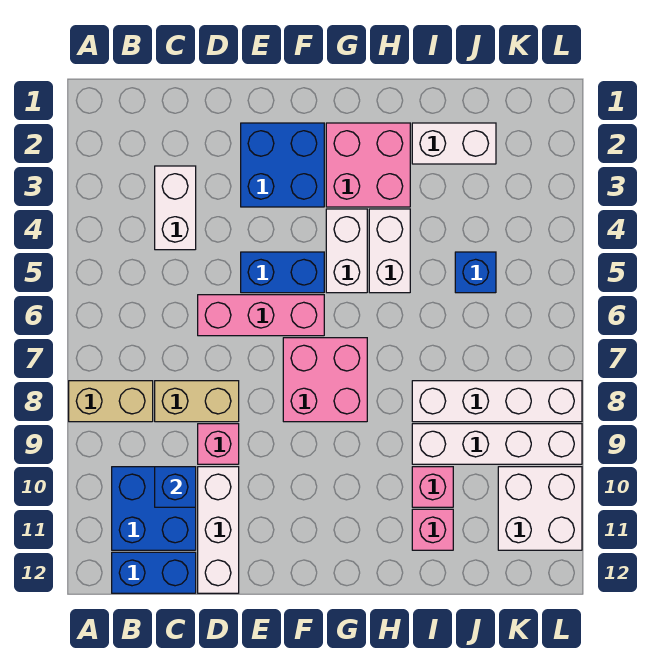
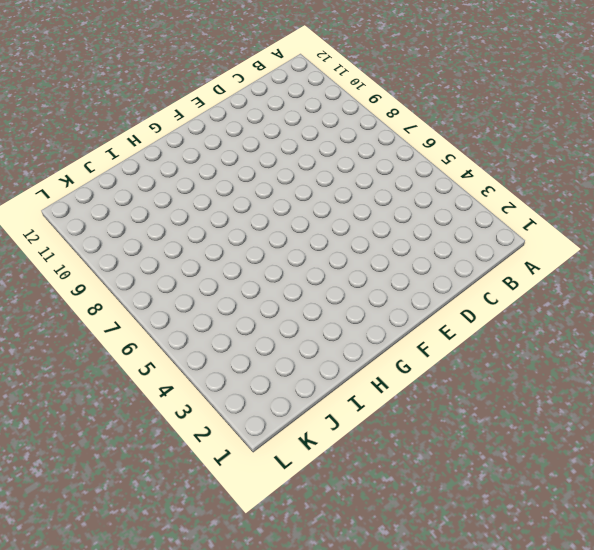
none -> tan 1x2 brick [69,381,153,422]
none -> blue 2x2 brick [112,467,196,550]
none -> blue 1x2 brick [112,552,196,593]

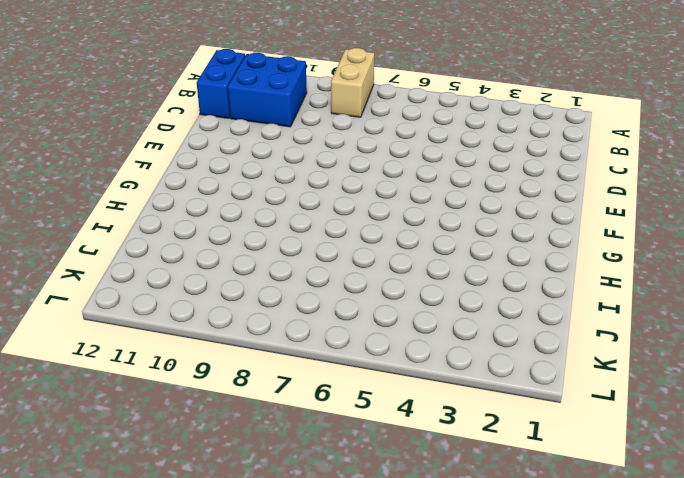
none -> white 1x2 brick [155,166,196,250]
none -> tan 1x2 brick [155,381,239,422]
none -> pink 1x3 brick [198,295,324,336]

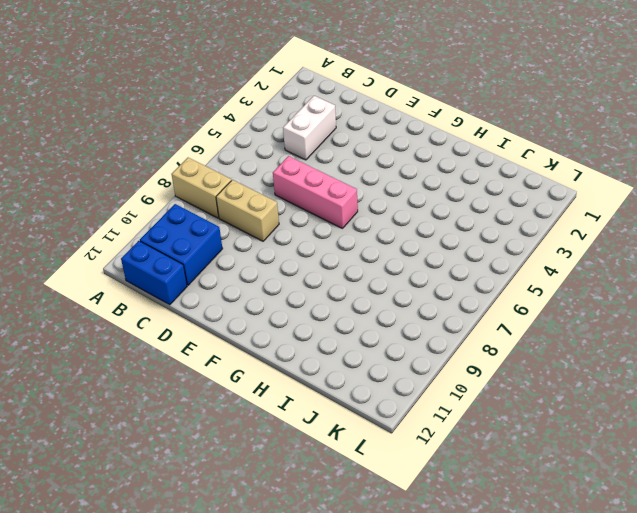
none -> pink 1x1 brick [198,424,239,464]
none -> white 1x3 brick [198,467,239,593]
none -> blue 2x2 brick [241,123,324,207]

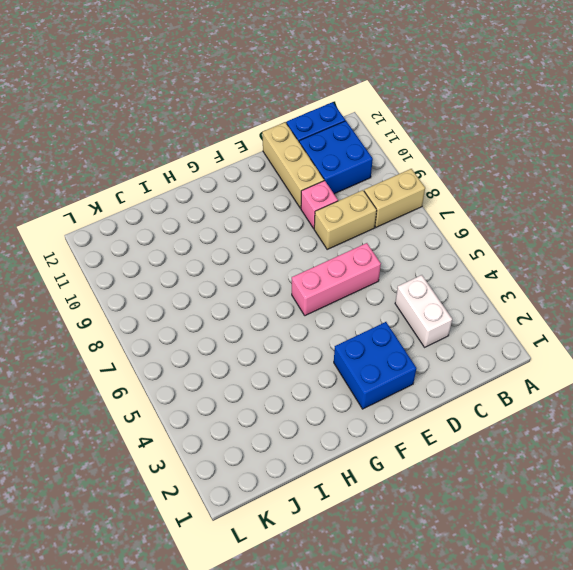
tan 1x3 brick [262,122,324,209] -> white 1x3 brick [198,467,239,593]
none -> blue 1x2 brick [241,252,324,293]
none -> pink 2x2 brick [283,338,367,422]
none -> pink 2x2 brick [326,123,410,207]

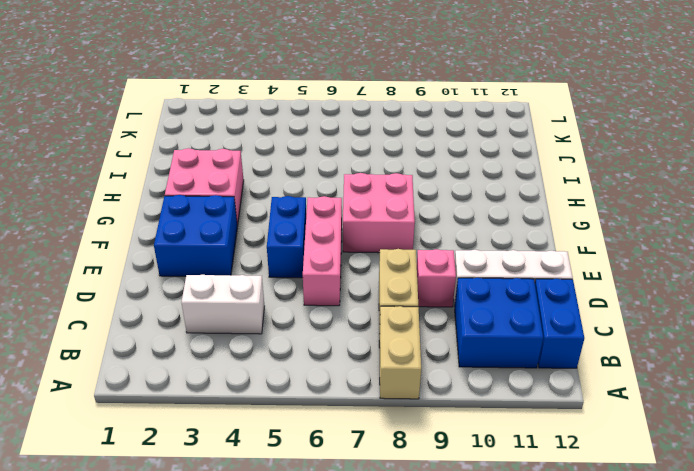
none -> white 1x2 brick [326,209,367,293]
none -> white 1x2 brick [369,209,410,293]
none -> white 1x2 brick [412,123,496,164]

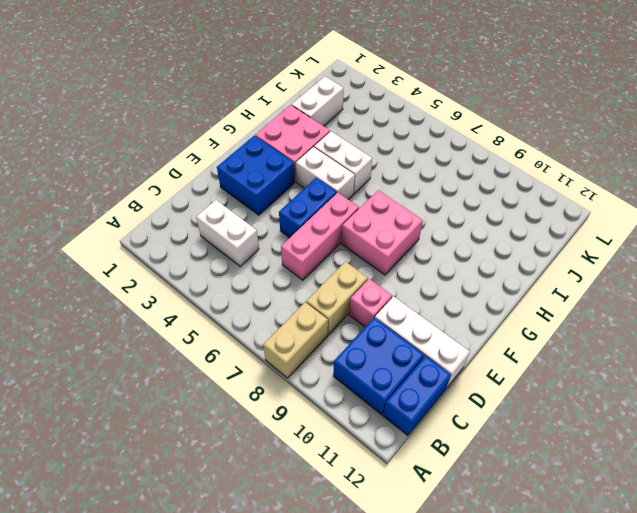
none -> white 1x4 brick [412,381,582,422]
none -> white 1x4 brick [412,424,582,464]
none -> pink 1x1 brick [412,467,453,507]

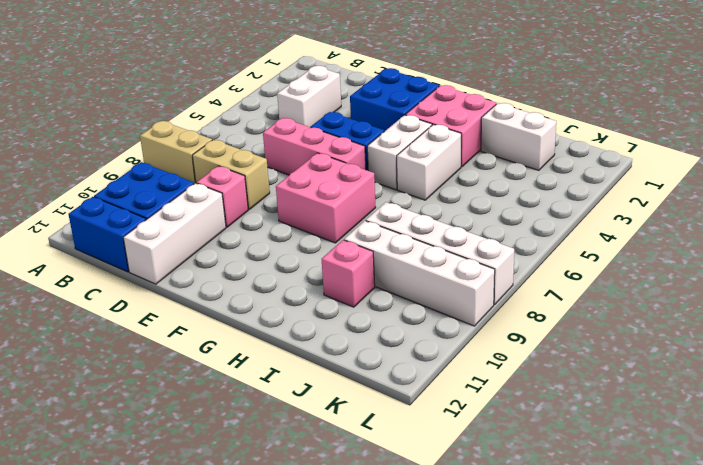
none -> pink 1x1 brick [412,509,453,550]
none -> blue 1x1 brick [455,252,496,293]
none -> white 2x2 brick [498,467,582,550]

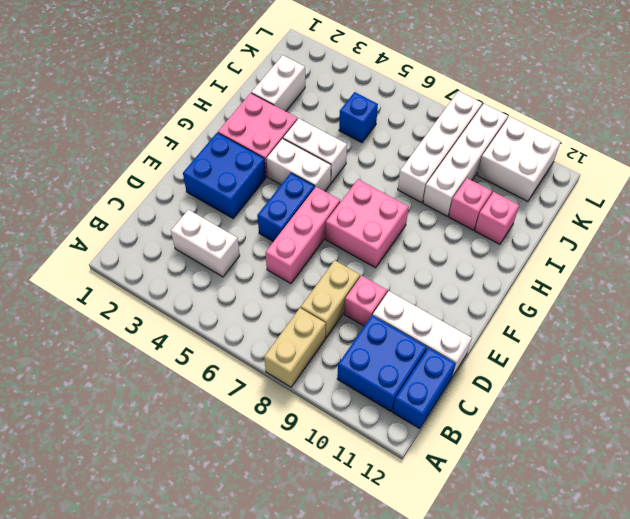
none -> blue 1x1 brick [155,467,196,507]

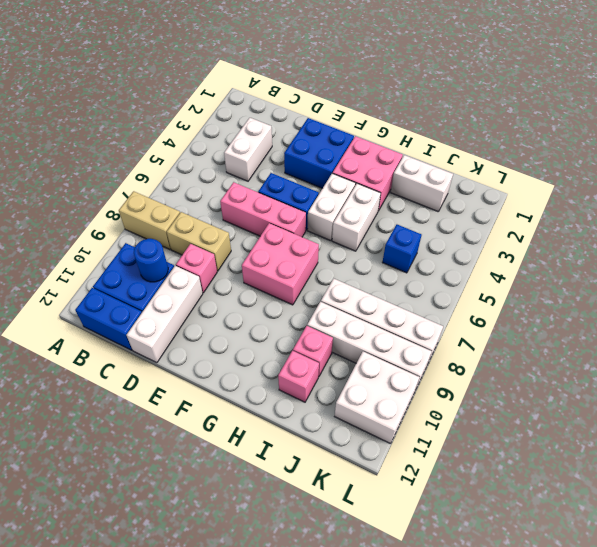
blue 1x1 round brick [134,239,168,282] -> blue 1x1 brick [155,467,196,507]

